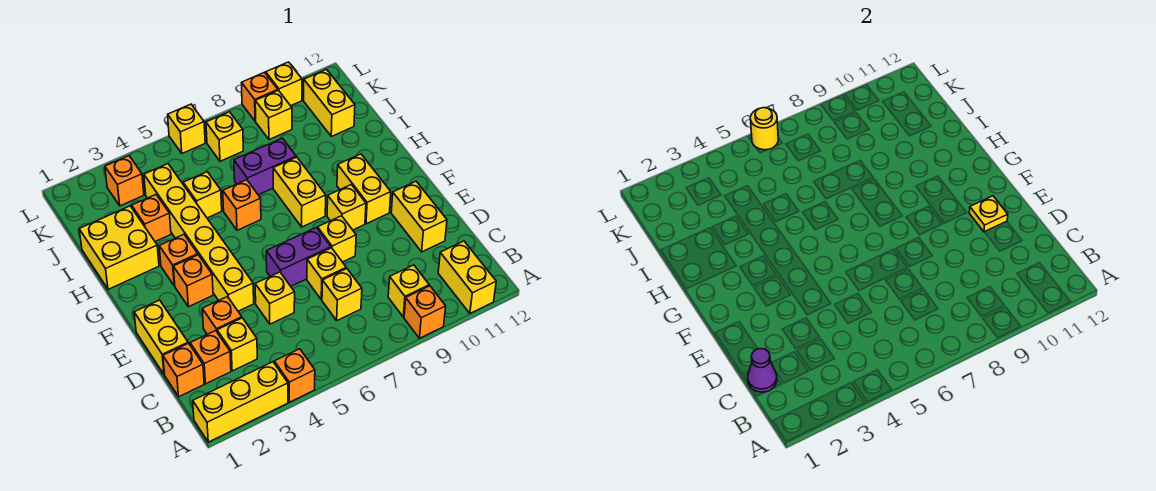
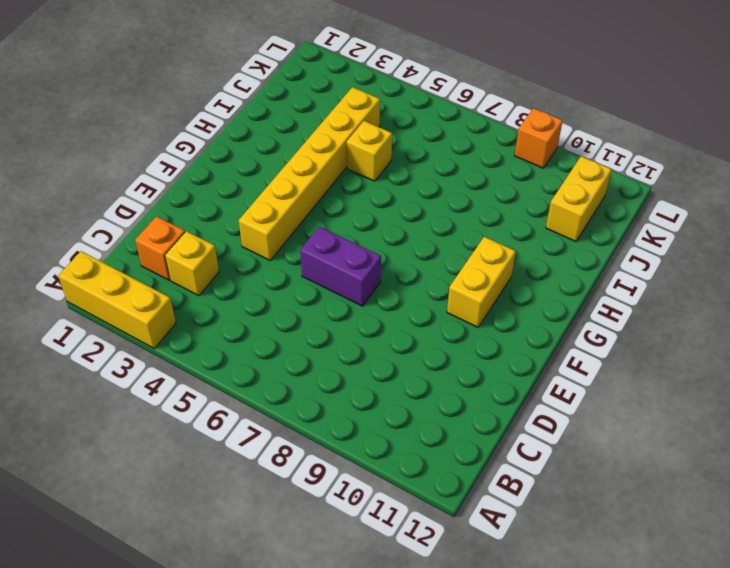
none -> orange 1x1 brick [274,349,315,402]
none -> orange 1x1 brick [404,286,446,338]
none -> yellow 1x2 brick [438,241,496,313]
none -> yellow 1x1 brick [388,265,429,317]

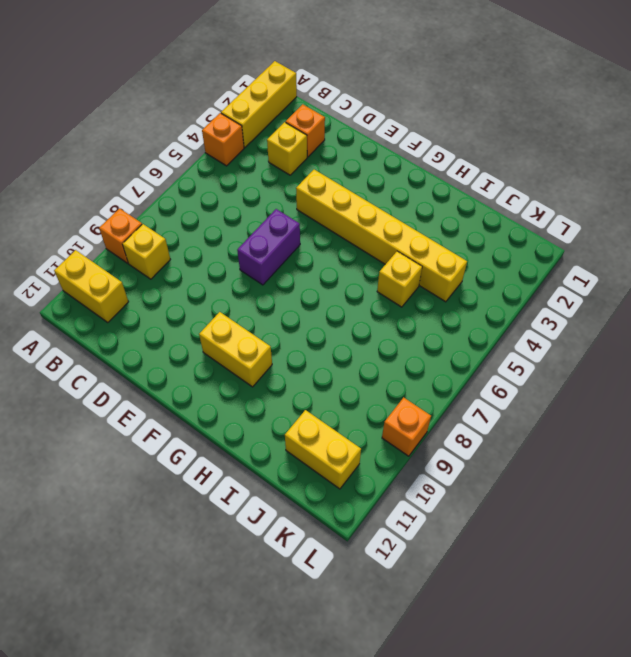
none -> orange 1x1 brick [163,343,204,397]
none -> yellow 1x1 brick [322,268,362,320]
none -> yellow 1x2 brick [134,300,188,375]
none -> orange 1x1 brick [202,297,242,334]

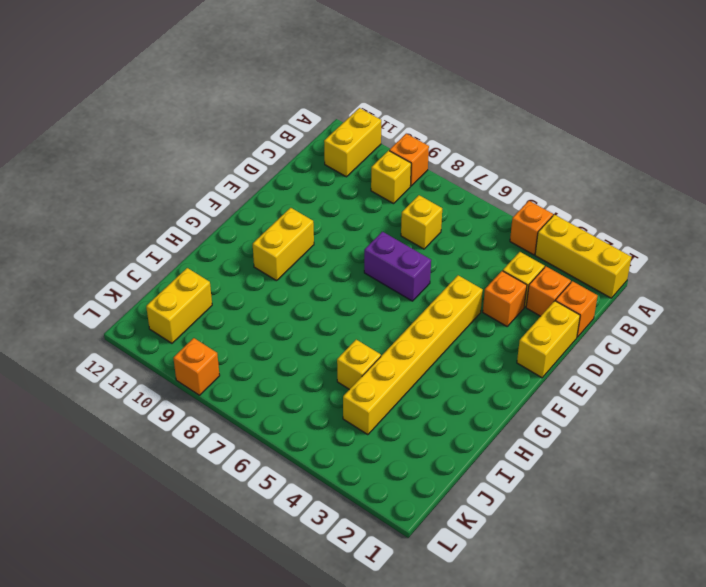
none -> yellow 1x1 brick [255,272,295,324]
none -> yellow 1x1 brick [307,248,346,300]
none -> yellow 1x2 brick [391,181,447,252]
none -> yellow 1x1 brick [318,216,356,262]

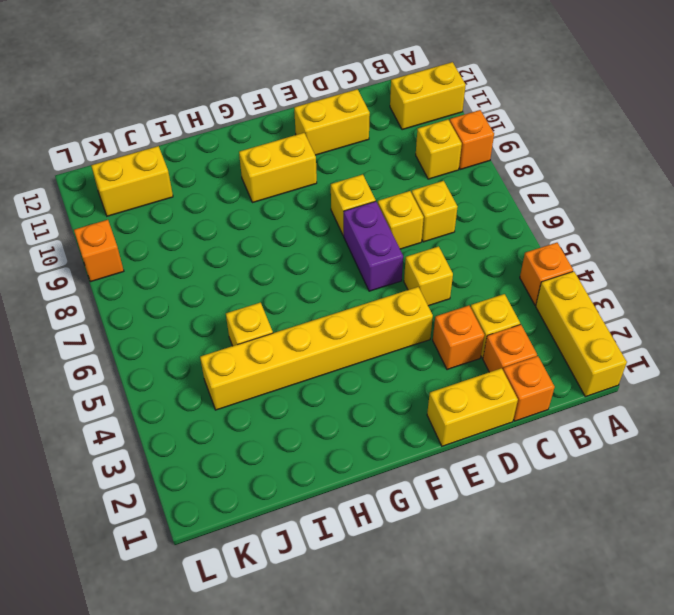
none -> orange 1x1 brick [173,255,213,307]
none -> yellow 1x1 brick [327,185,366,230]
none -> orange 1x1 brick [159,234,198,286]
none -> yellow 1x2 brick [273,157,326,227]

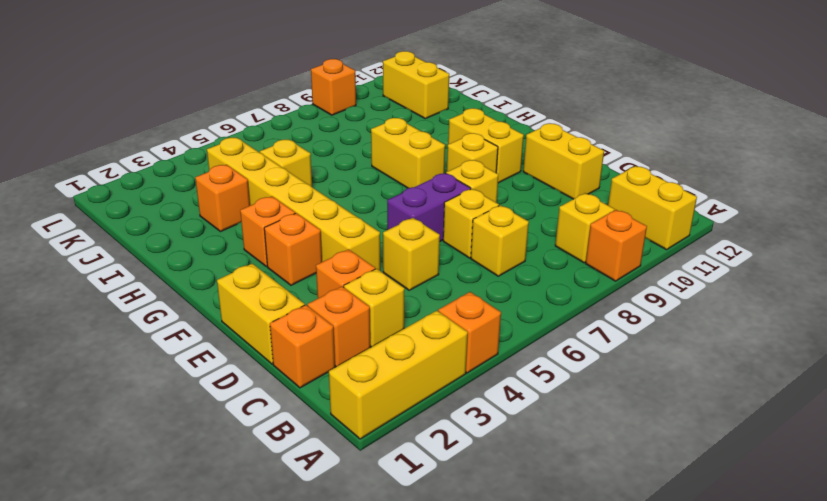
none -> yellow 2x2 brick [79,206,159,289]
none -> orange 1x1 brick [223,180,261,230]
none -> purple 1x2 brick [234,138,296,195]
none -> orange 1x1 brick [105,156,144,206]

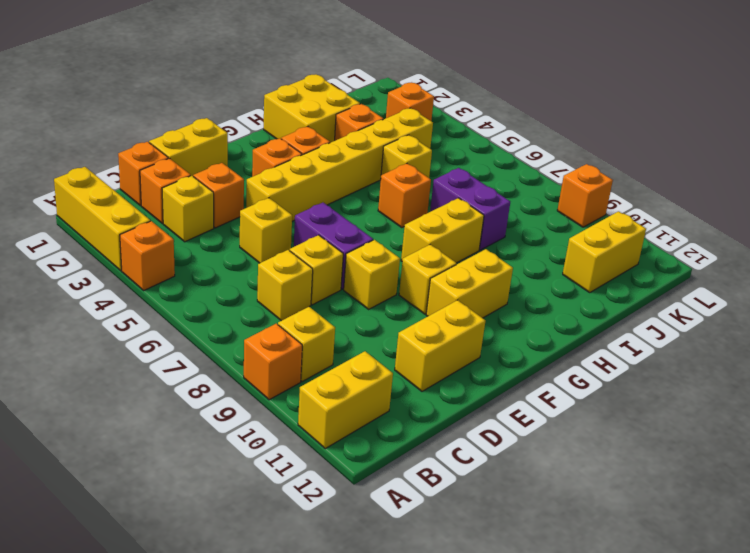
none -> yellow 1x1 brick [206,112,243,161]
none -> yellow 1x1 brick [255,90,292,140]
none -> yellow 1x1 brick [168,104,205,153]
none -> yellow 1x1 brick [266,62,302,106]

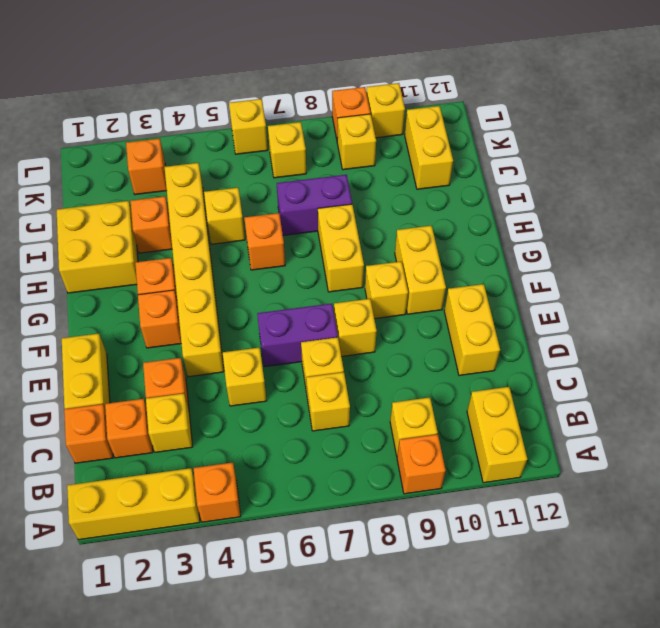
none -> purple 1x1 cone [748,349,777,392]
none -> yellow 1x1 plate [969,196,1008,232]
none -> yellow 1x1 round brick [750,108,778,150]

